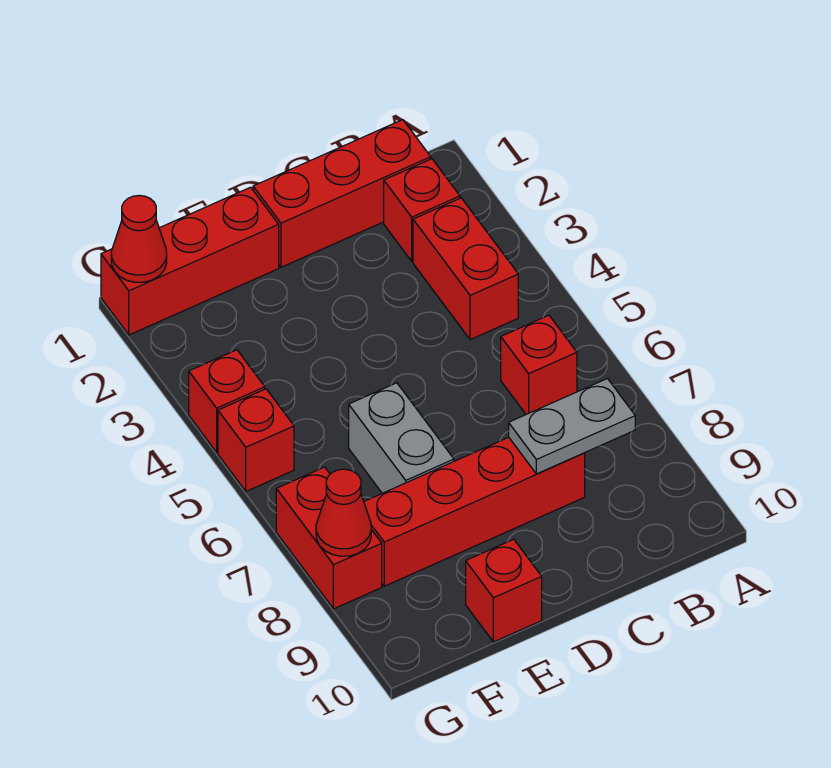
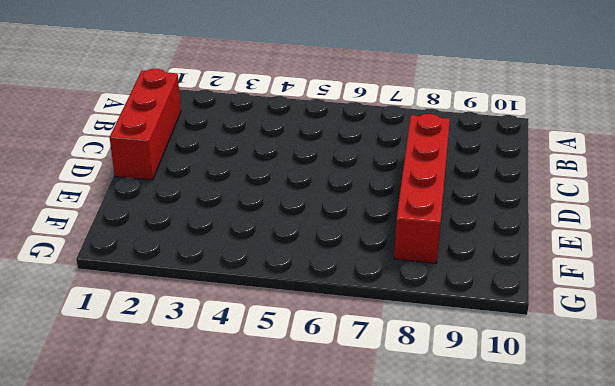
none -> red 1x1 brick [384,159,460,261]
none -> red 1x2 brick [413,198,518,340]
none -> red 1x1 brick [501,315,577,414]

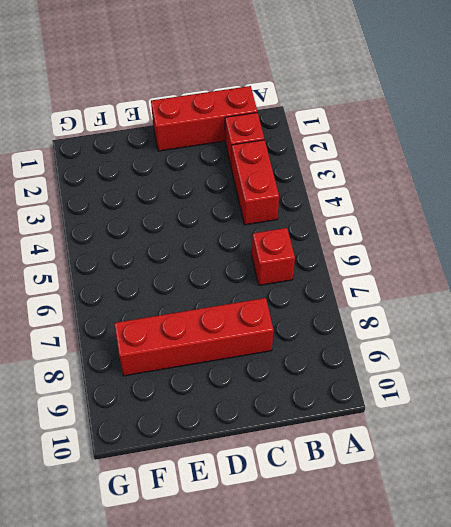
none -> red 1x3 brick [101,187,279,335]
none -> grey 1x2 brick [349,383,454,493]
none -> red 1x1 brick [466,539,542,642]

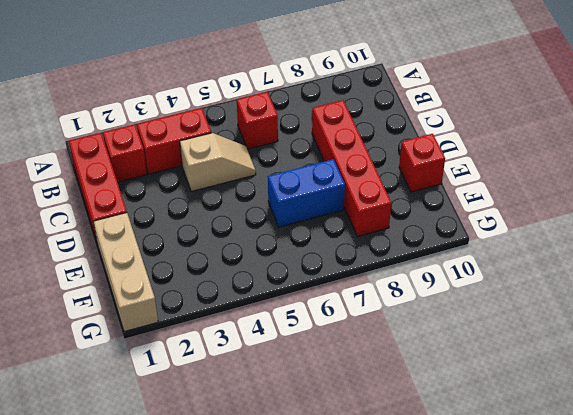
tan 1x2 slope [180,133,256,192] -> none
tan 1x3 brick [93,213,158,332] -> red 1x3 brick [101,187,279,335]
blue 1x2 brick [268,159,345,227] -> grey 1x2 brick [349,383,454,493]
none -> red 1x1 brick [189,350,265,452]
none -> red 1x1 brick [218,389,294,491]
none -> red 1x2 brick [276,467,382,609]

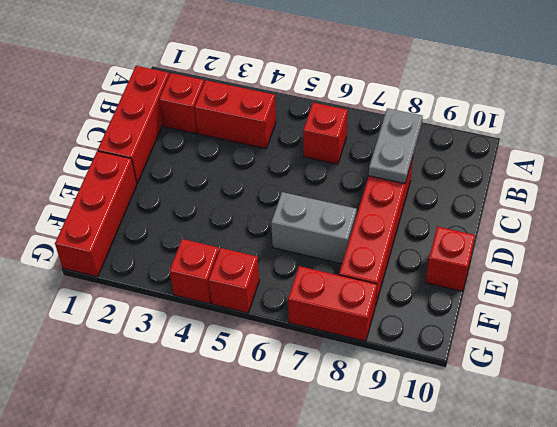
none -> red 1x1 cone [111,195,167,283]
none -> red 1x1 cone [316,469,371,556]

